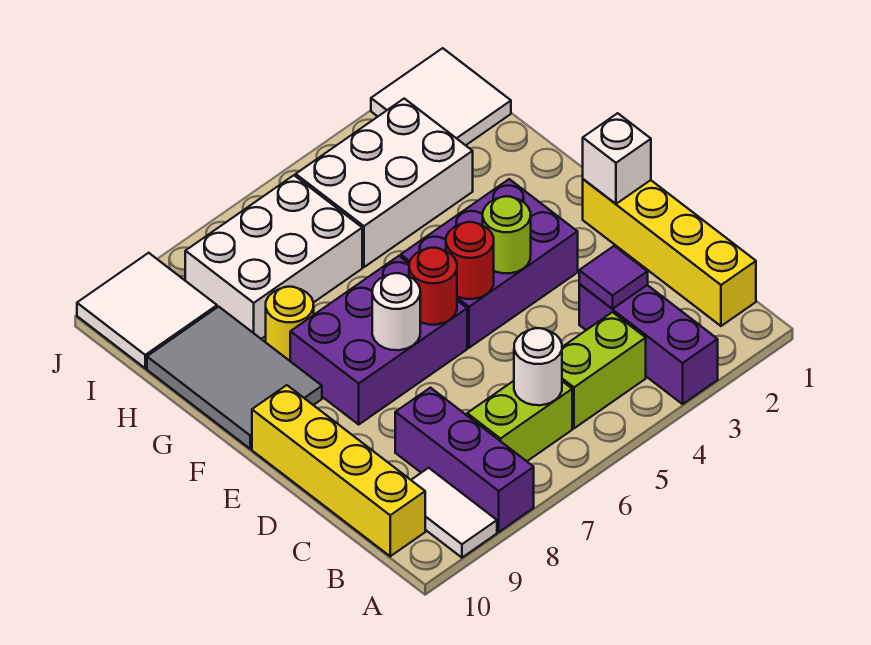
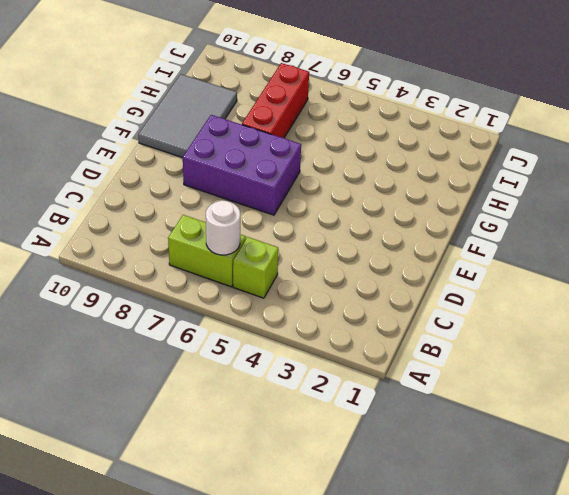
lime 1x1 brick [233,237,278,298] -> lime 1x2 brick [562,312,646,428]
red 1x3 brick [242,63,309,138] -> white 2x3 brick [185,175,362,339]
none -> purple 1x3 brick [579,284,718,404]
none -> purple 1x3 brick [395,388,534,532]
none -> white 1x2 tile [411,468,497,558]

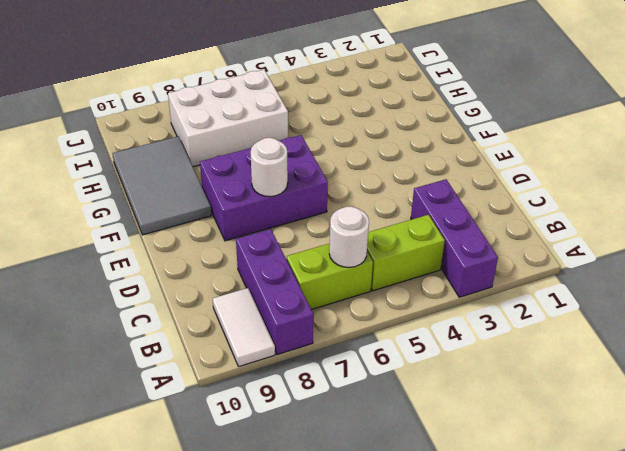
none -> yellow 1x4 brick [583,179,756,326]
none -> yellow 1x4 brick [252,385,425,556]
none -> purple 2x3 brick [401,179,578,348]

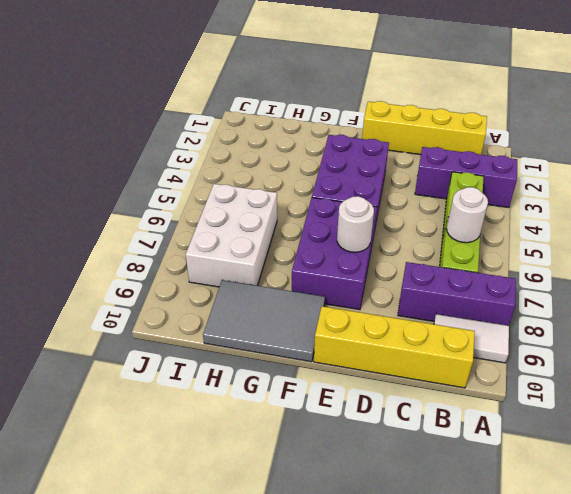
none -> yellow 1x1 round brick [266,287,314,361]
none -> white 2x3 brick [296,99,473,267]
none -> white 2x2 tile [371,48,511,145]

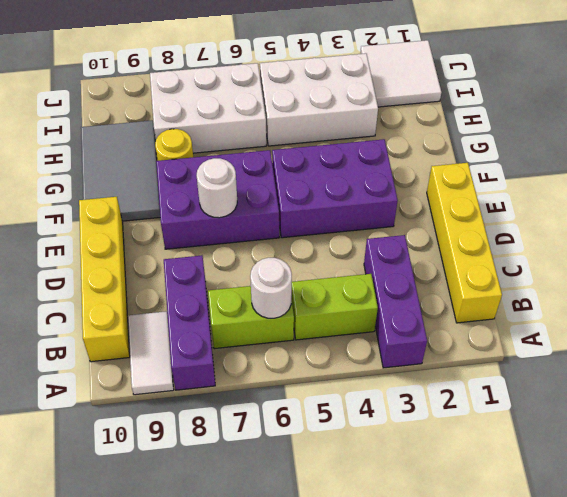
none -> white 2x2 tile [77,253,217,368]
none -> purple 1x1 tile [579,246,648,309]
none -> white 1x1 brick [583,113,651,204]

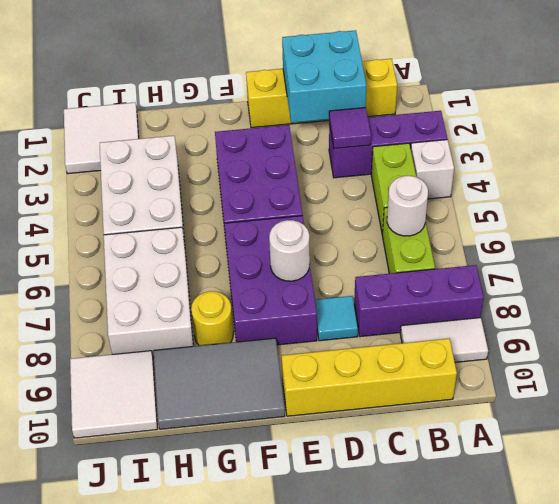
white 1x1 brick [411,140,454,199] -> white 1x1 brick moved to [583,113,651,204]
cyan 2x2 brick [282,30,366,123] -> none
cyan 1x1 tile [315,296,358,341] -> none
none -> lime 1x1 round brick [483,196,531,273]
none -> red 1x1 round brick [446,222,494,299]
none -> red 1x1 round brick [409,248,457,325]

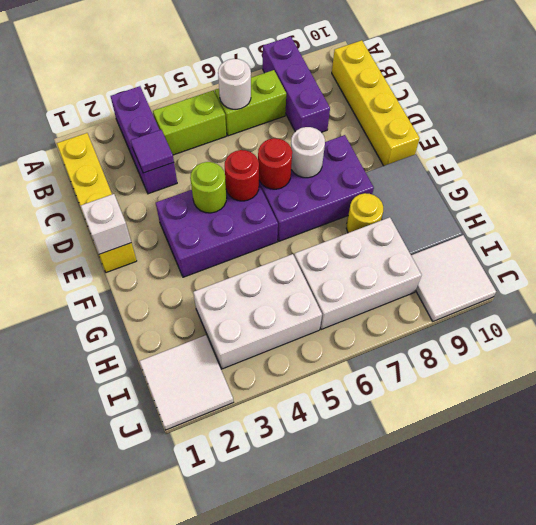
none -> white 1x2 tile [411,468,497,558]

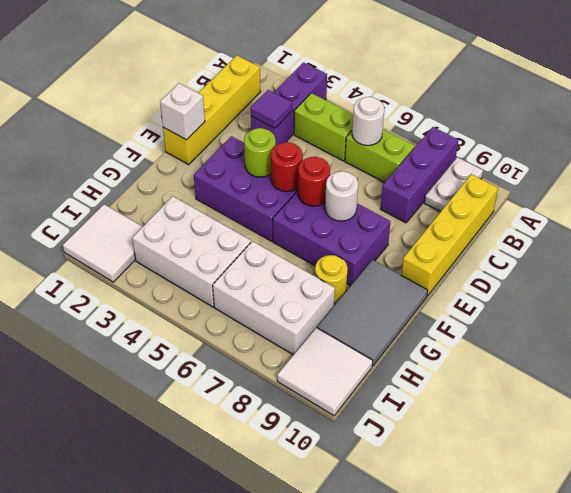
white 1x2 plate [424,157,483,212] -> white 1x2 tile [411,468,497,558]

